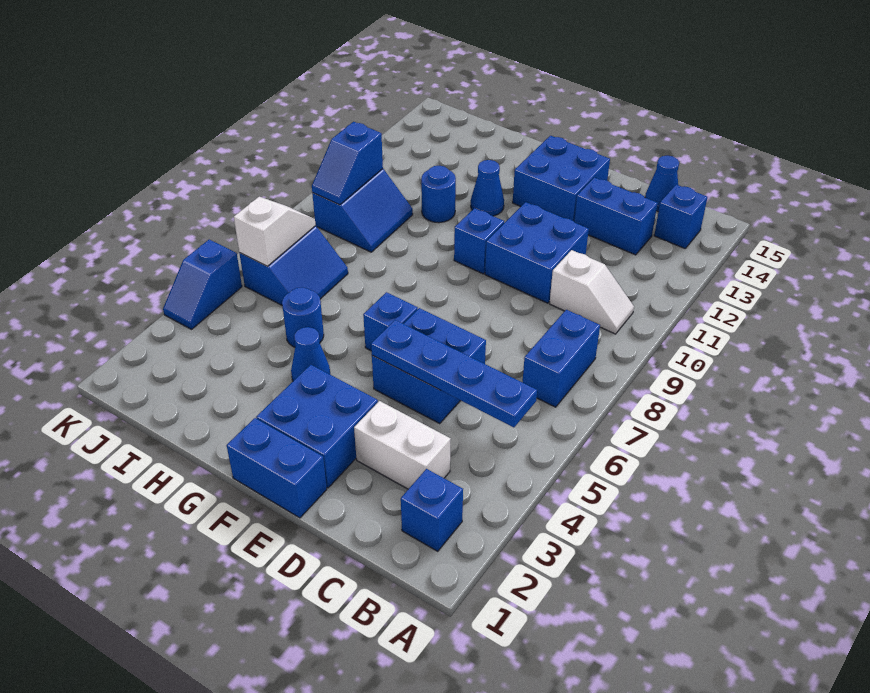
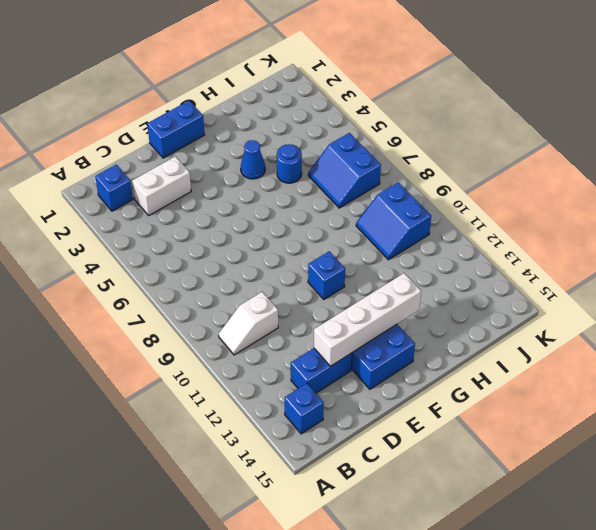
white 1x4 brick [314,273,421,366] -> none
none -> blue 1x2 brick [523,310,600,407]
none -> blue 1x1 cone [645,156,679,212]
none -> blue 2x2 brick [372,308,486,423]

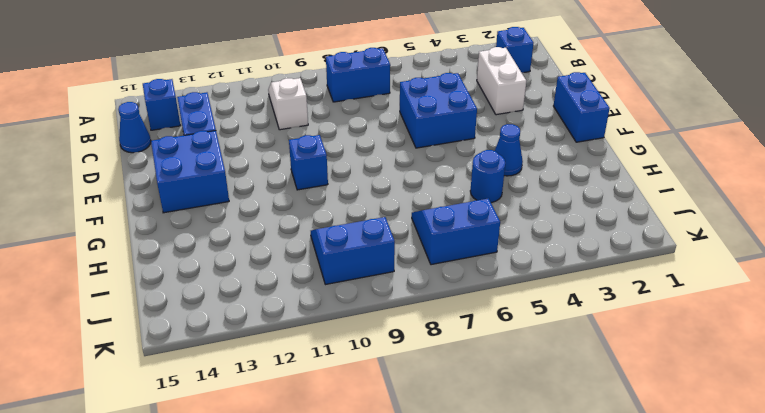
none -> blue 2x2 brick [485,202,589,303]
none -> blue 2x2 brick [256,365,378,488]
none -> blue 1x1 brick [363,292,418,351]

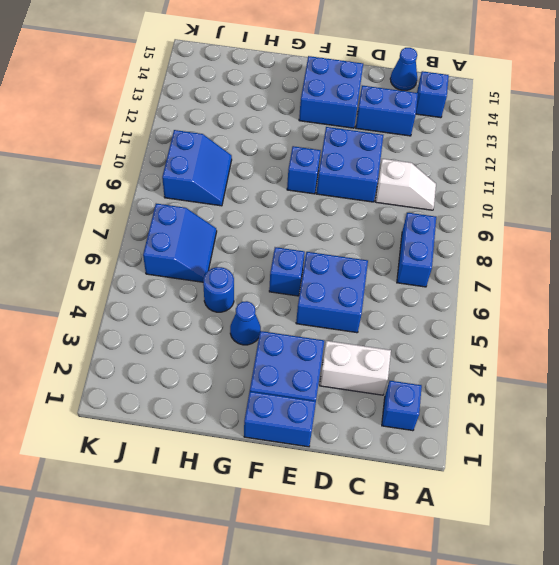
none -> blue 1x1 cone [471,160,504,216]
none -> blue 1x1 round brick [421,166,456,223]
none -> blue 1x2 slope [163,240,242,329]

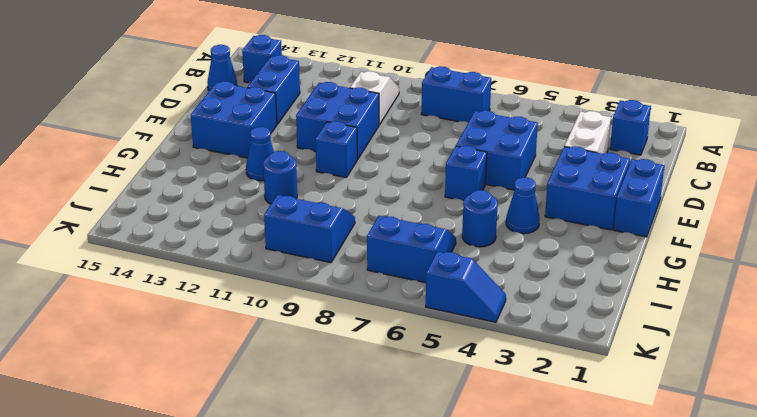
none -> blue 1x4 plate [371,320,537,427]
none -> white 1x2 slope [234,197,316,266]
none -> blue 1x2 slope [312,122,383,205]

